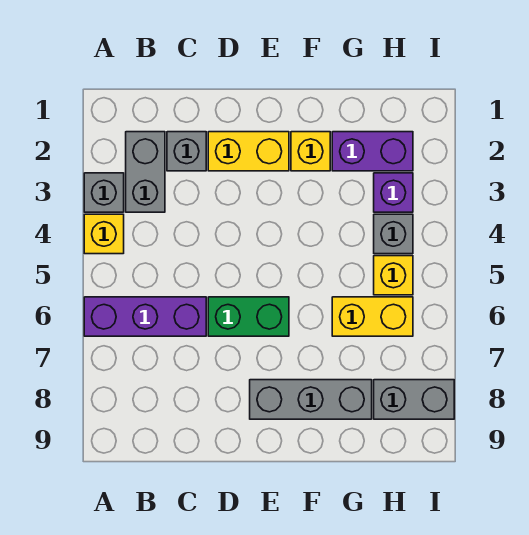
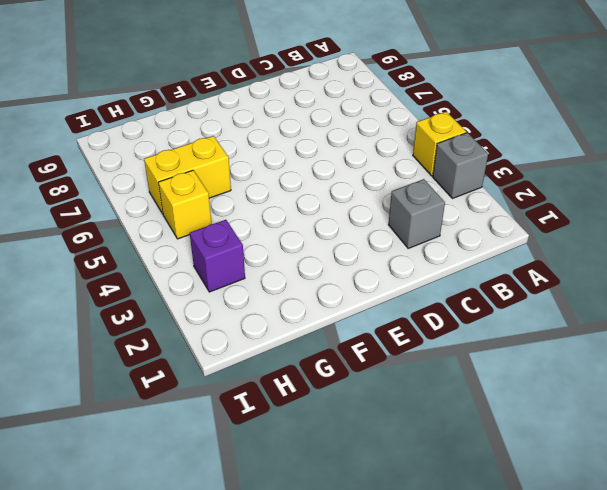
none -> purple 1x3 brick [84,297,206,336]
none -> grey 1x2 brick [126,132,165,212]
none -> yellow 1x2 brick [208,132,289,171]

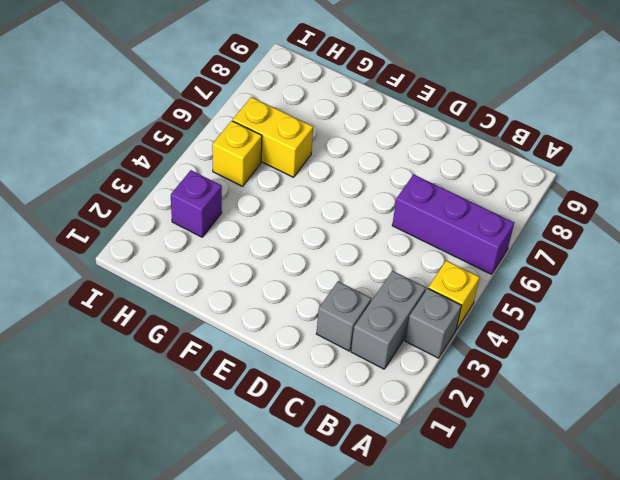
none -> yellow 1x2 brick [208,132,289,171]
none -> green 1x2 brick [208,297,289,336]
none -> grey 1x3 brick [250,380,372,419]

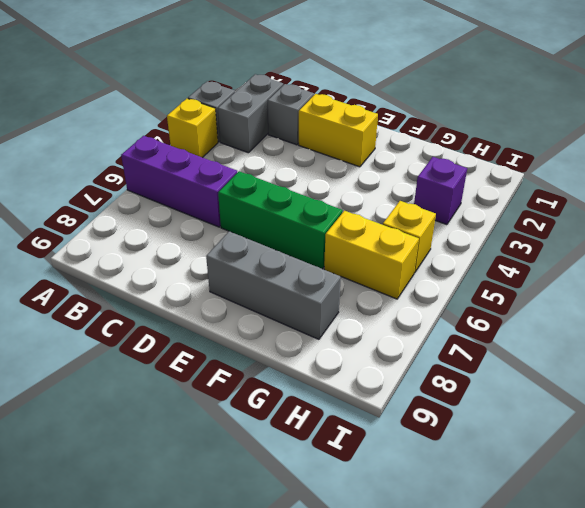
green 1x3 brick [218,171,343,269] -> green 1x2 brick [208,297,289,336]
none -> yellow 1x1 brick [291,132,330,171]
none -> purple 1x2 brick [332,132,413,171]
none -> grey 1x1 brick [374,214,413,254]

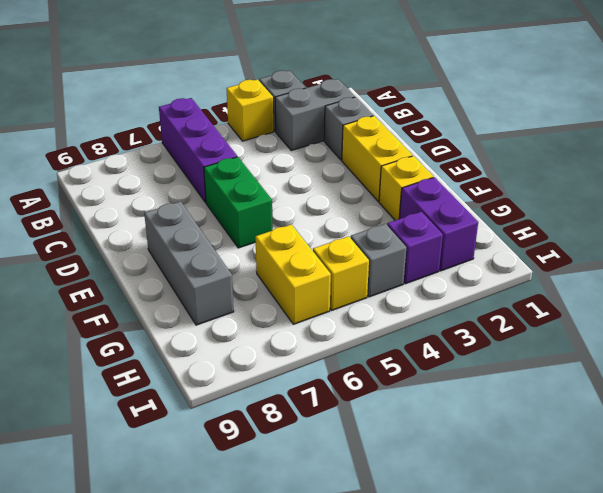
none -> grey 1x2 brick [374,380,454,419]

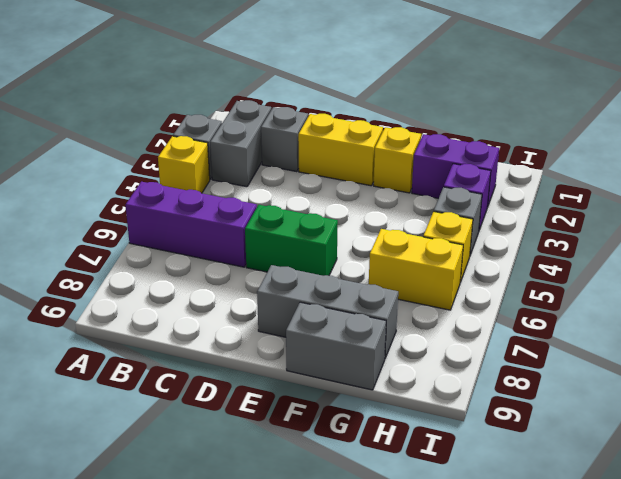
grey 1x2 brick [286,302,386,390] -> grey 1x2 brick moved to [374,380,454,419]

